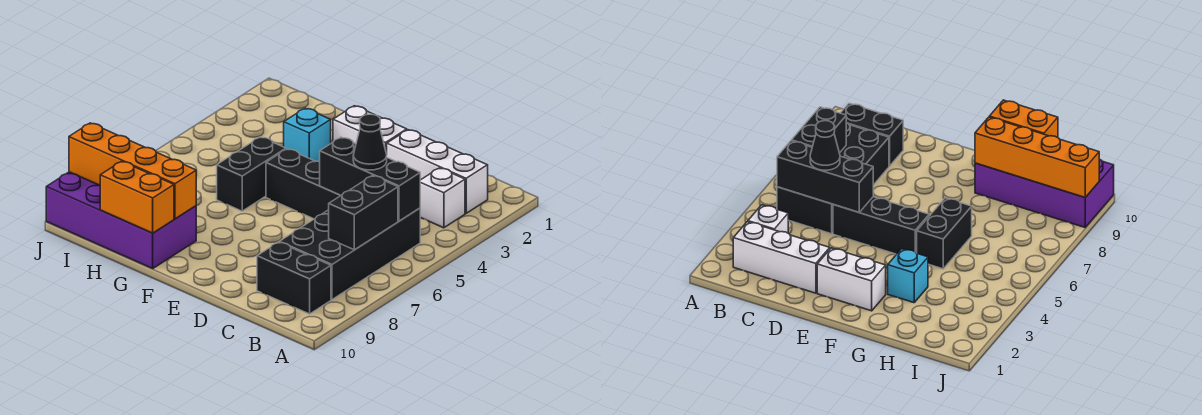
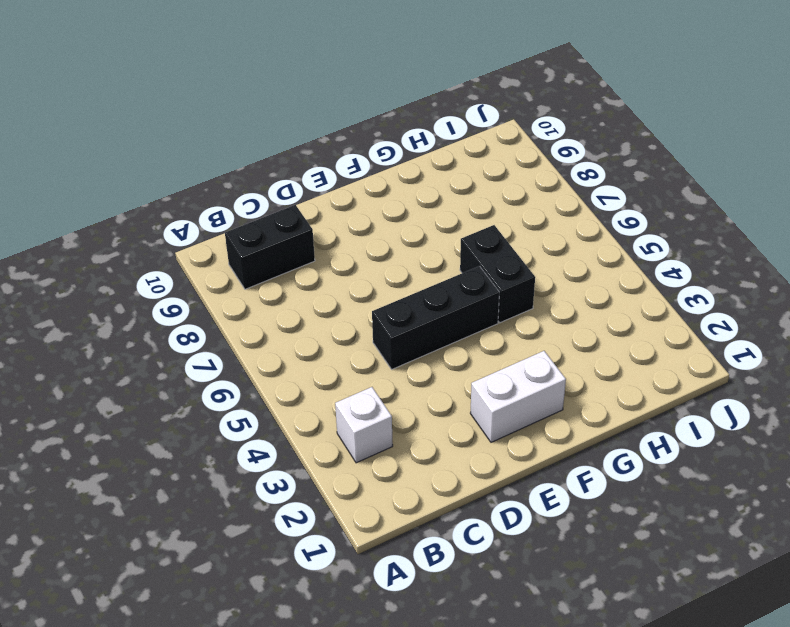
none -> white 1x3 brick [387,130,488,213]
none -> black 2x4 brick [280,208,420,300]
none -> cyan 1x1 brick [284,108,331,162]

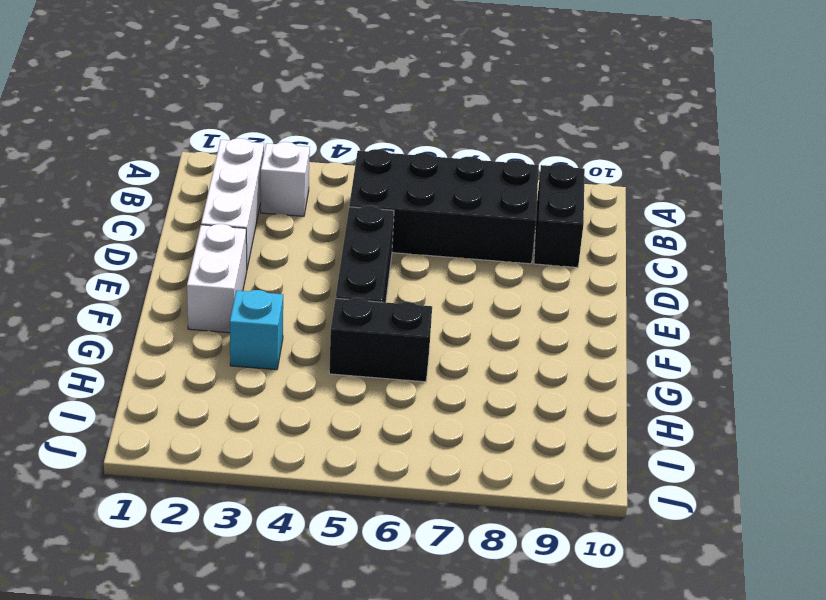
none -> purple 2x4 brick [46,172,196,269]
none -> black 1x3 brick [320,137,420,221]
none -> black 1x2 brick [329,176,398,250]

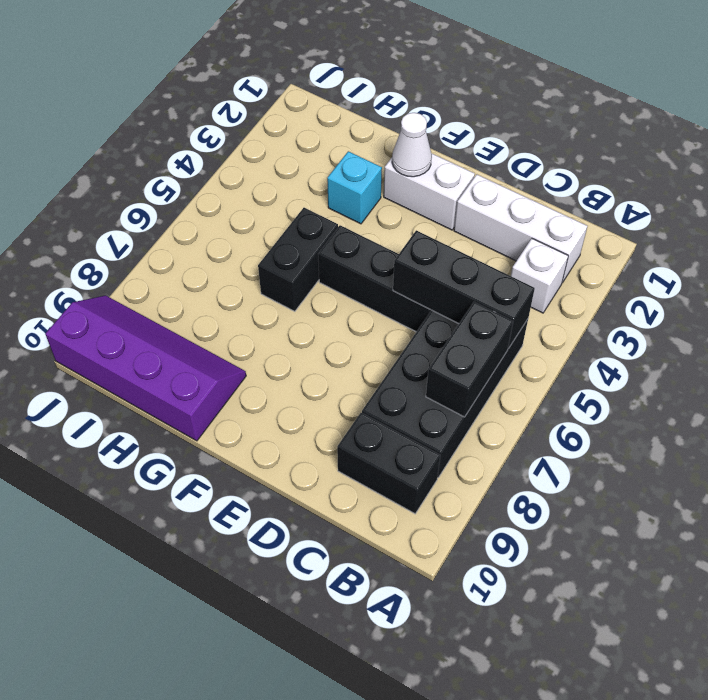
white 1x1 cone [392,113,432,177] -> none
purple 2x4 slope [45,295,246,441] -> purple 2x4 brick [46,172,196,269]
none -> orange 1x4 brick [69,123,196,219]
none -> orange 1x2 brick [100,161,174,233]
none -> black 1x1 cone [353,114,387,170]

